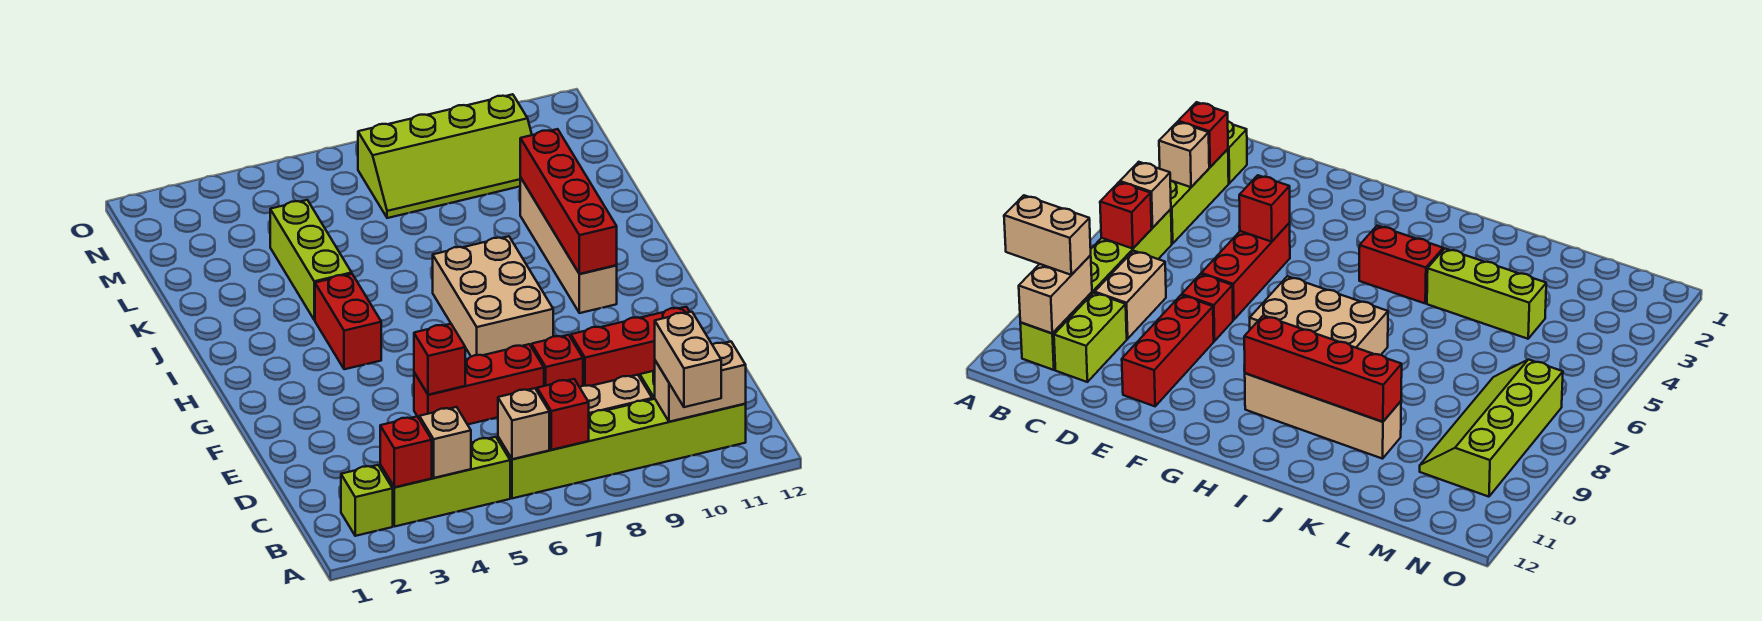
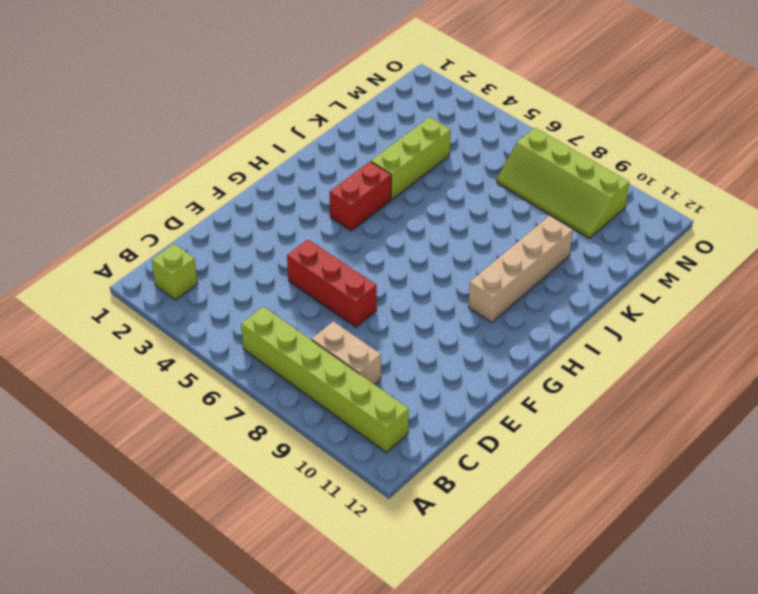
none -> lime 1x3 brick [380,437,510,527]
none -> lime 1x2 brick [1054,293,1127,382]
none -> red 1x1 brick [532,335,583,387]

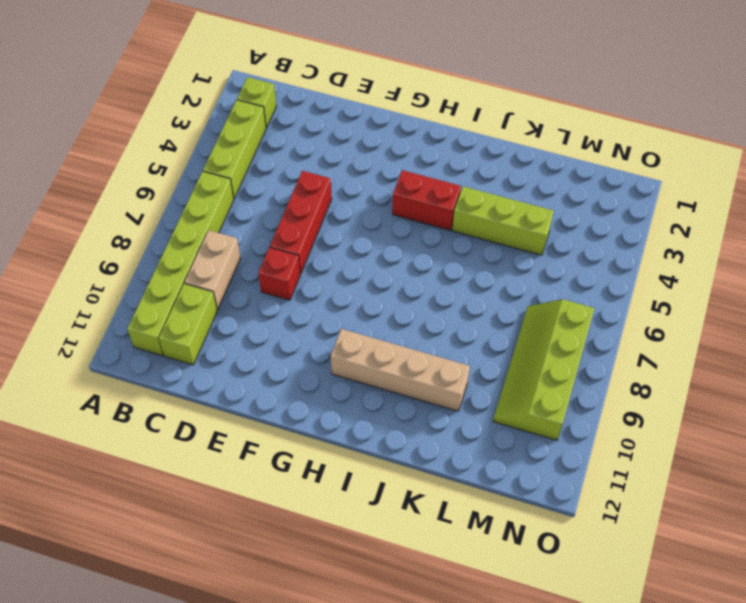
none -> red 1x3 brick [571,307,690,386]
none -> tan 2x3 brick [433,236,553,357]
none -> red 1x1 brick [380,416,432,487]

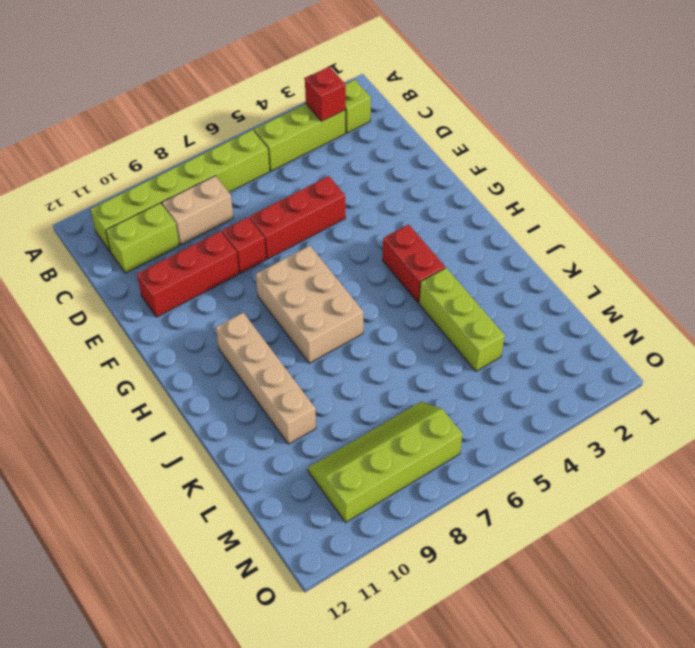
none -> tan 1x1 brick [419,407,471,478]
none -> tan 1x1 brick [498,388,549,459]
none -> red 1x1 brick [537,379,589,450]

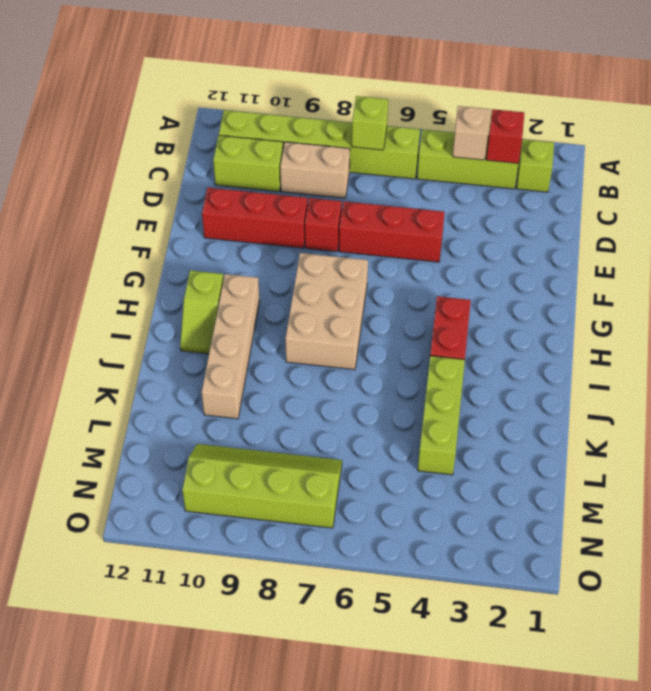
lime 1x1 brick [352,96,388,150] -> red 1x1 brick [537,379,589,450]
lime 1x2 slope [180,270,224,354] -> none
none -> tan 1x1 brick [498,388,549,459]
none -> tan 1x2 brick [655,342,746,422]
none -> red 1x1 brick [414,324,465,395]

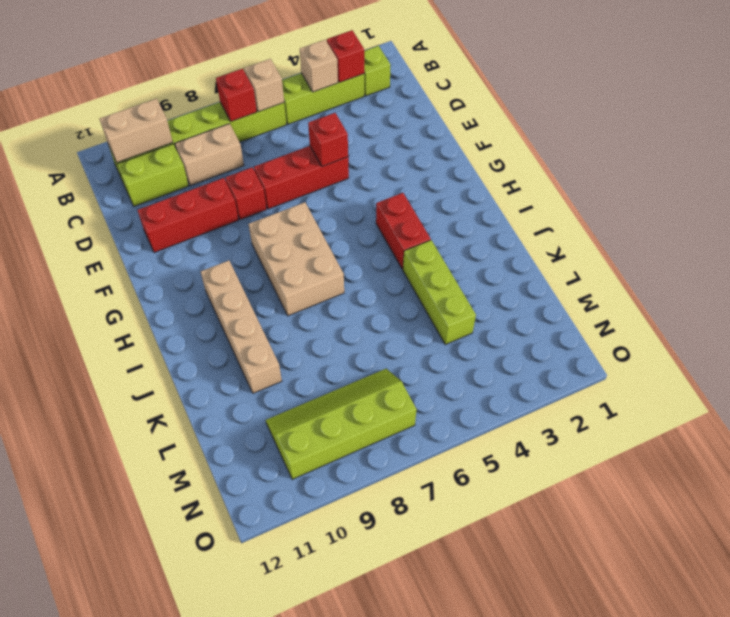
none -> red 1x4 brick [520,129,617,274]
none -> tan 1x2 brick [655,312,721,407]

